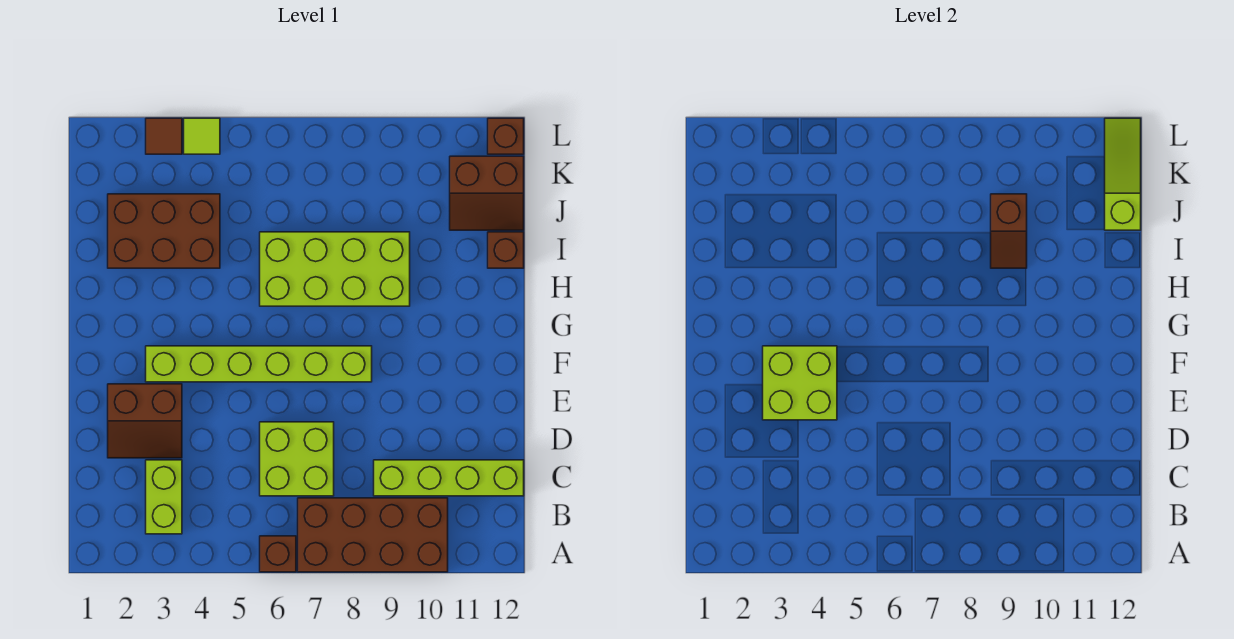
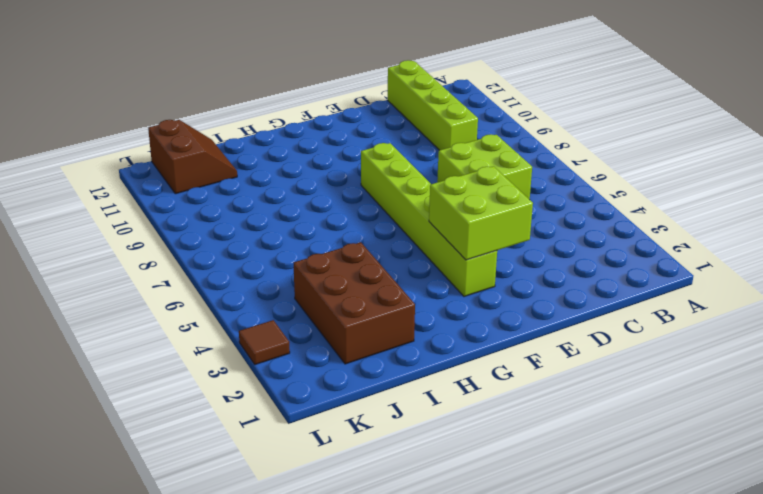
none -> brown 1x1 brick [260,536,296,572]
none -> brown 2x4 brick [298,498,448,572]
none -> lime 1x2 brick [146,460,182,534]

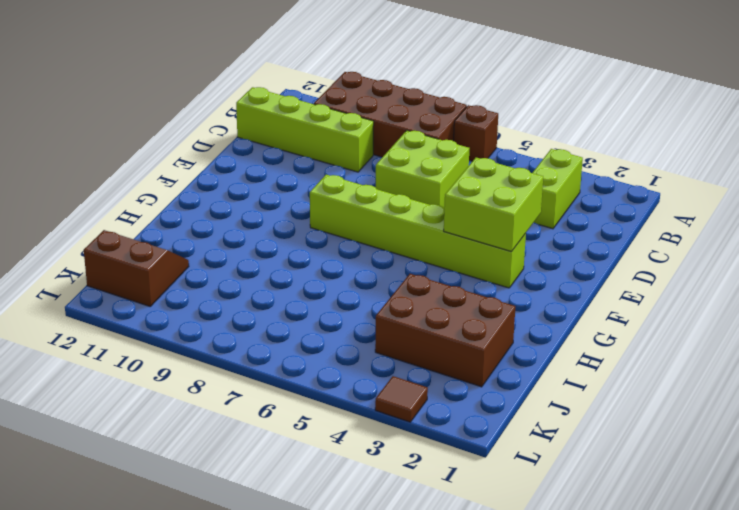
none -> brown 2x2 slope [108,384,182,458]
none -> lime 2x4 brick [260,232,410,306]
none -> brown 1x1 brick [488,232,524,268]

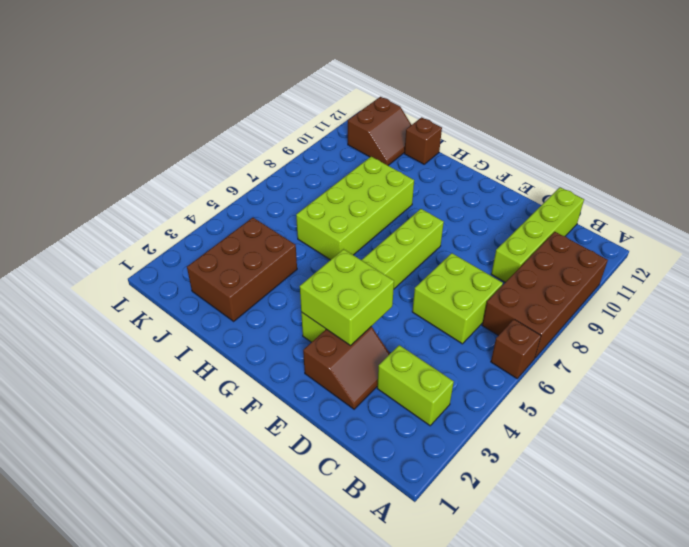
none -> brown 1x1 tile [146,118,182,154]
none -> lime 1x1 tile [184,118,220,154]
none -> brown 1x1 brick [488,118,524,154]

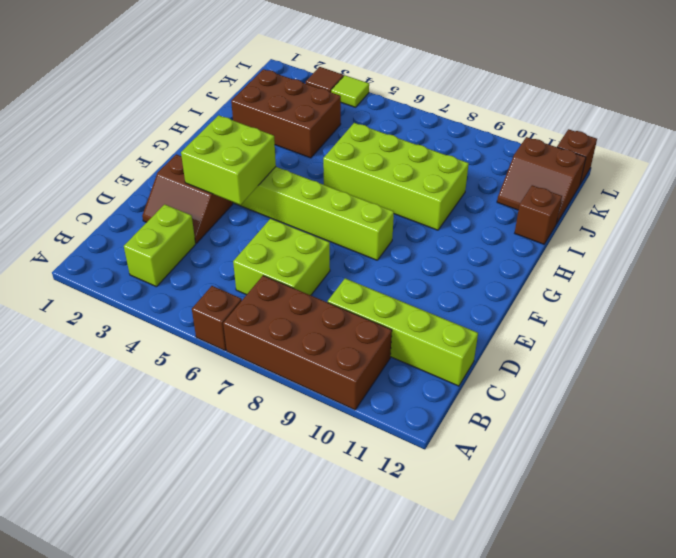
none -> brown 1x2 slope [991,194,1027,268]
none -> lime 1x3 slope [1105,118,1141,230]

